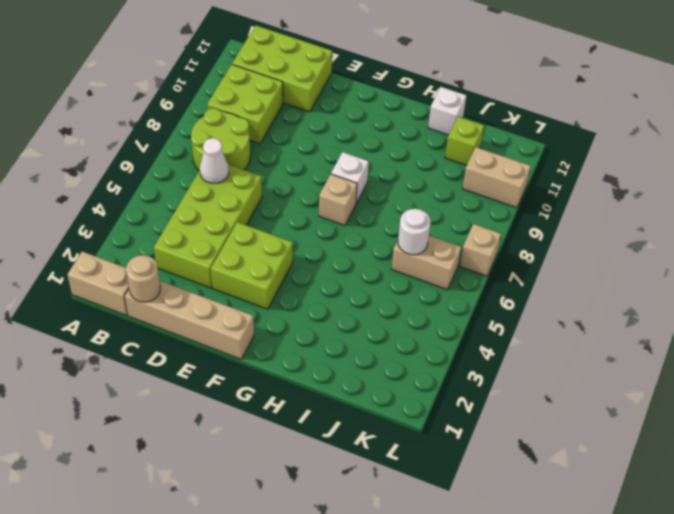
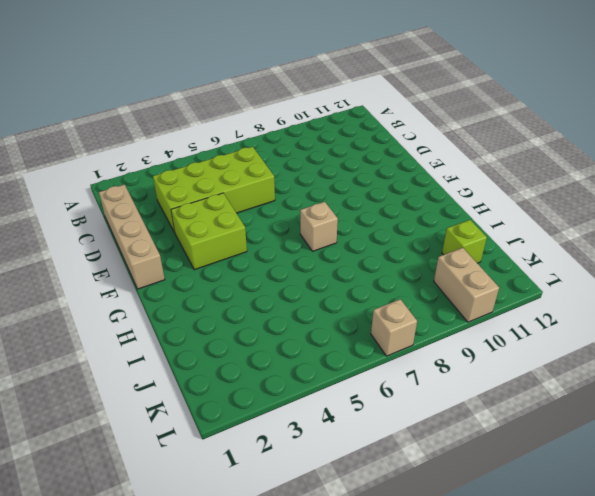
none -> tan 1x2 brick [67,252,129,315]
none -> lime 2x2 round brick [191,108,250,171]
none -> lime 2x2 brick [207,65,283,144]

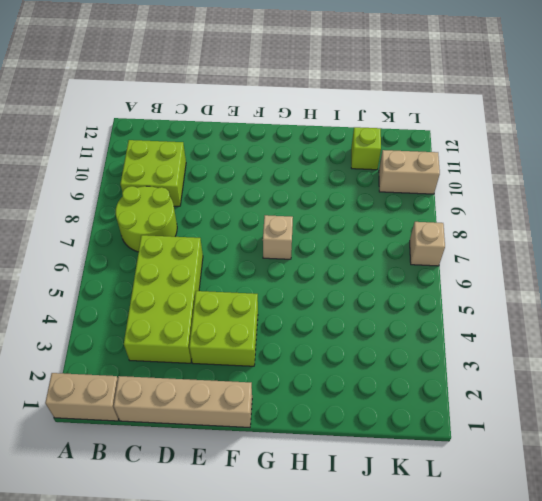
none -> lime 2x3 brick [232,26,332,112]
none -> white 1x1 brick [331,152,369,203]
none -> white 1x1 brick [428,87,466,135]

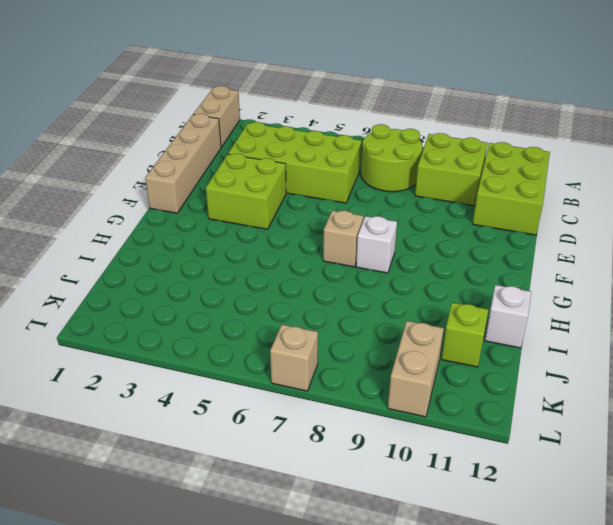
none -> tan 1x2 brick [392,236,461,290]
none -> tan 1x1 round brick [126,255,160,302]
none -> white 1x1 cone [200,138,229,183]

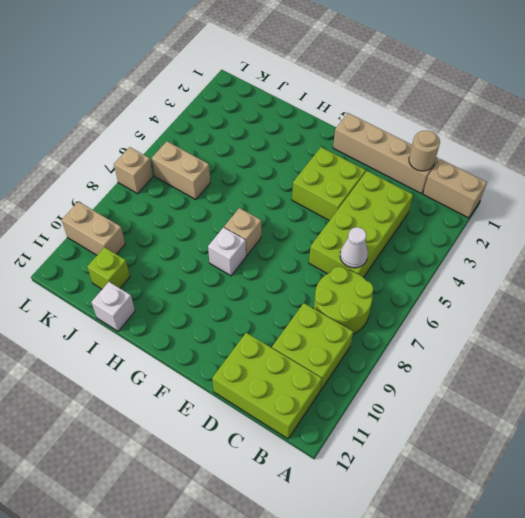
none -> white 1x1 round brick [398,209,431,255]

